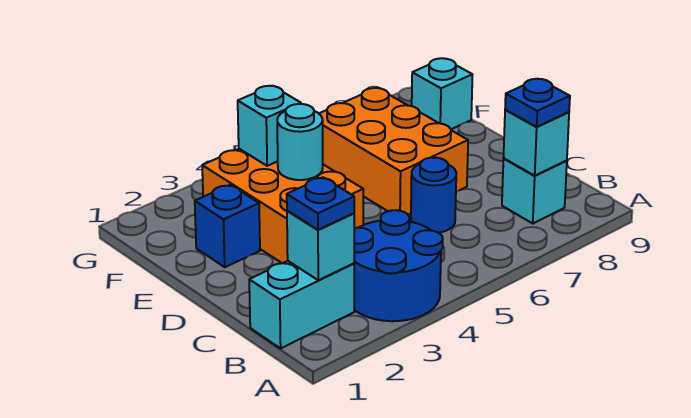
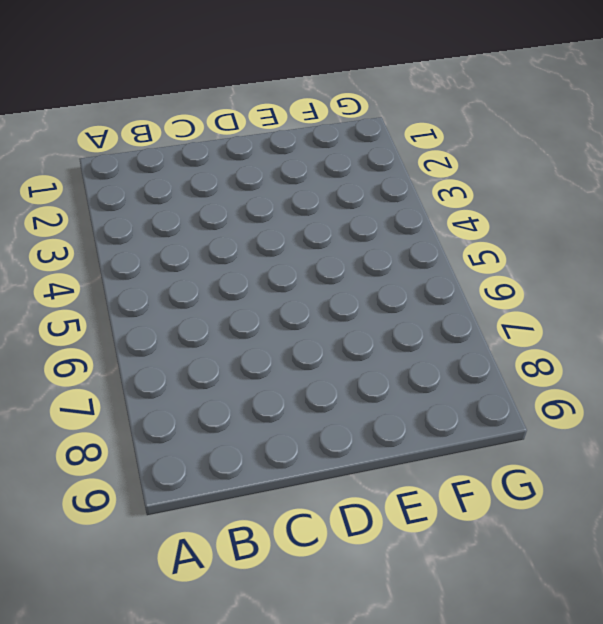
none -> blue 2x2 round brick [354,210,443,321]
none -> cyan 1x2 brick [249,261,354,348]
none -> cyan 1x1 brick [502,159,567,223]

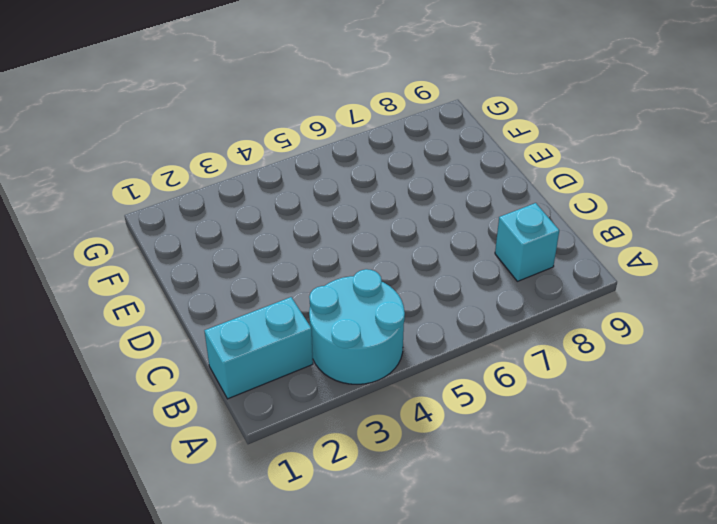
cyan 2x2 round brick [309,269,405,384] -> blue 2x2 round brick [354,210,443,321]
none -> blue 1x1 round brick [411,158,456,233]
none -> orange 2x3 brick [202,149,363,263]
none -> orange 2x3 brick [319,88,468,215]

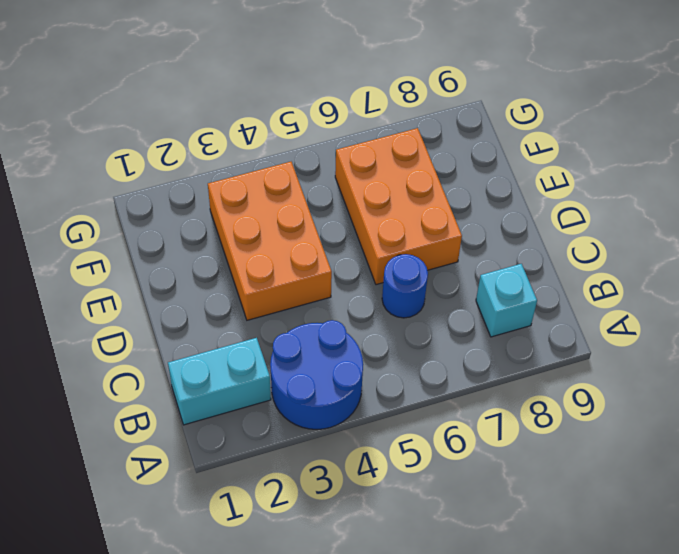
none -> blue 1x1 brick [195,185,260,267]
none -> cyan 1x1 brick [412,58,473,129]
none -> cyan 1x1 brick [287,211,354,280]

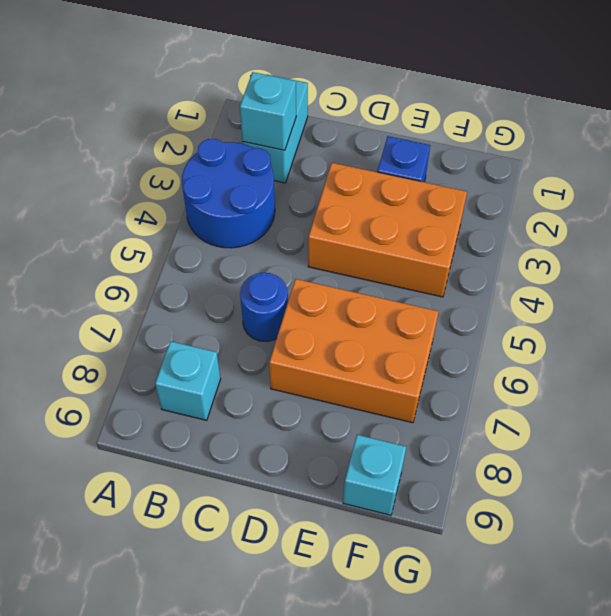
none -> cyan 1x1 brick [504,110,569,176]
none -> cyan 1x1 round brick [277,104,323,180]
none -> cyan 1x1 brick [238,86,301,166]

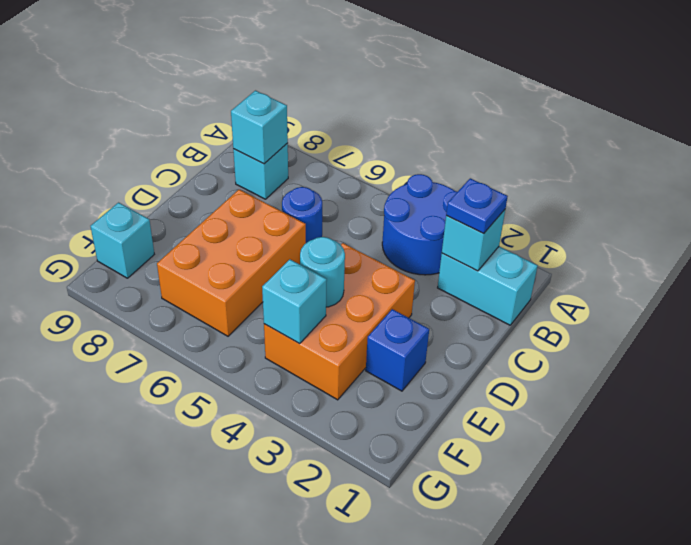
none -> blue 1x1 plate [505,79,570,127]

